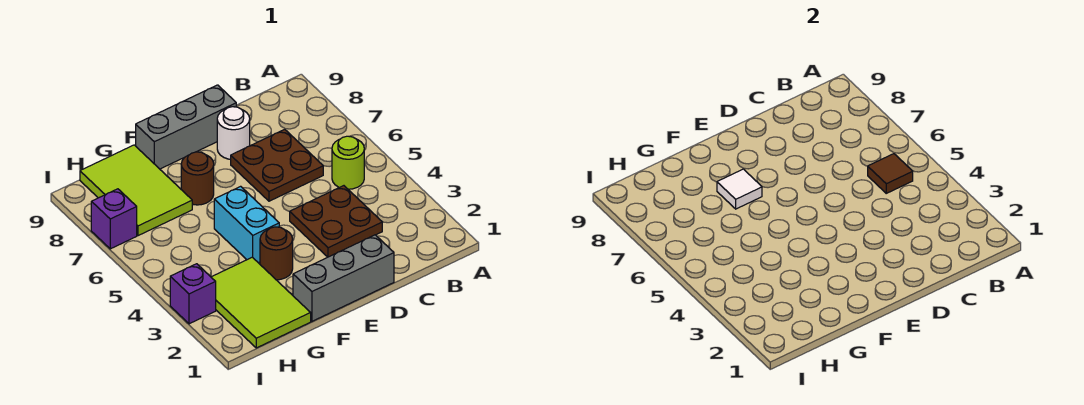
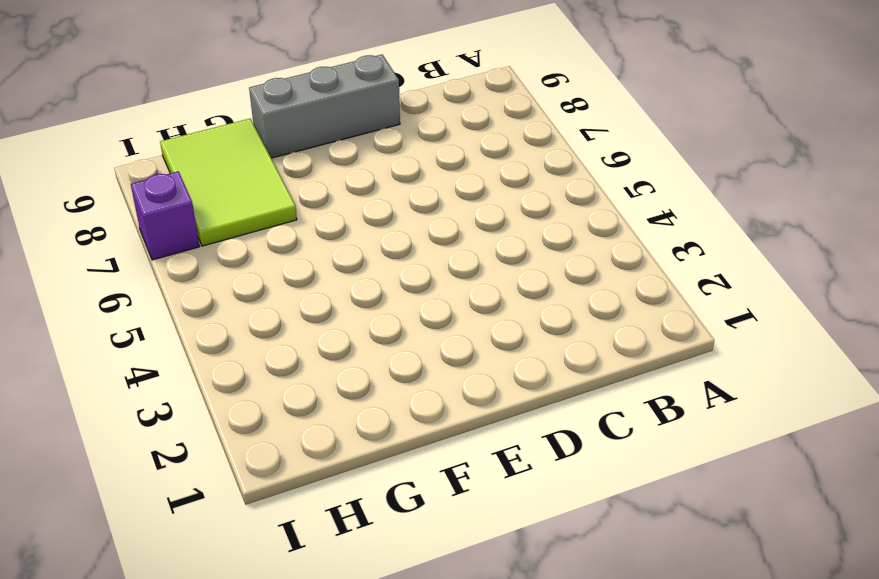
none -> lime 1x1 round brick [332,136,364,189]
none -> brown 2x2 plate [290,186,382,257]
none -> brown 2x2 plate [231,129,323,201]

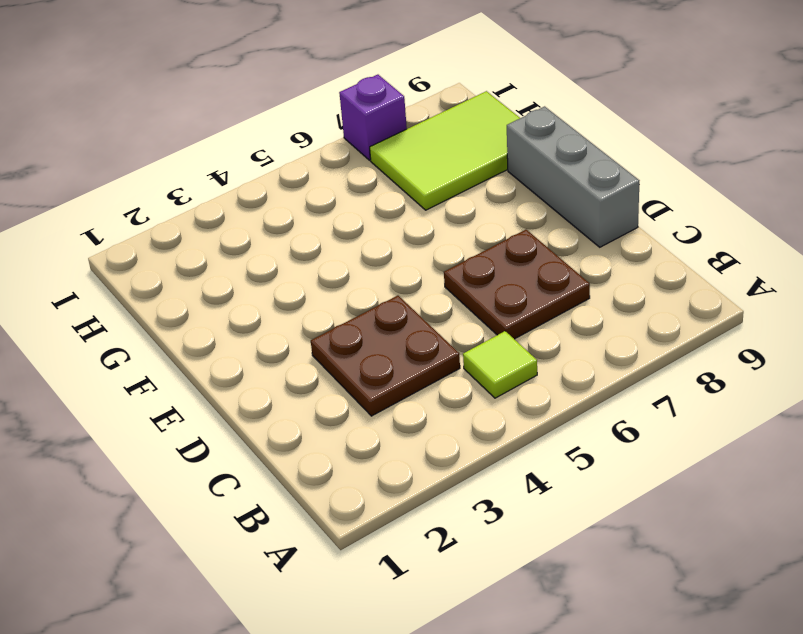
lime 1x1 tile [463,331,537,398] -> lime 1x1 round brick [332,136,364,189]
none -> grey 1x3 brick [293,235,394,321]
none -> white 1x1 round brick [217,107,250,159]
none -> brown 1x1 round brick [260,227,293,280]

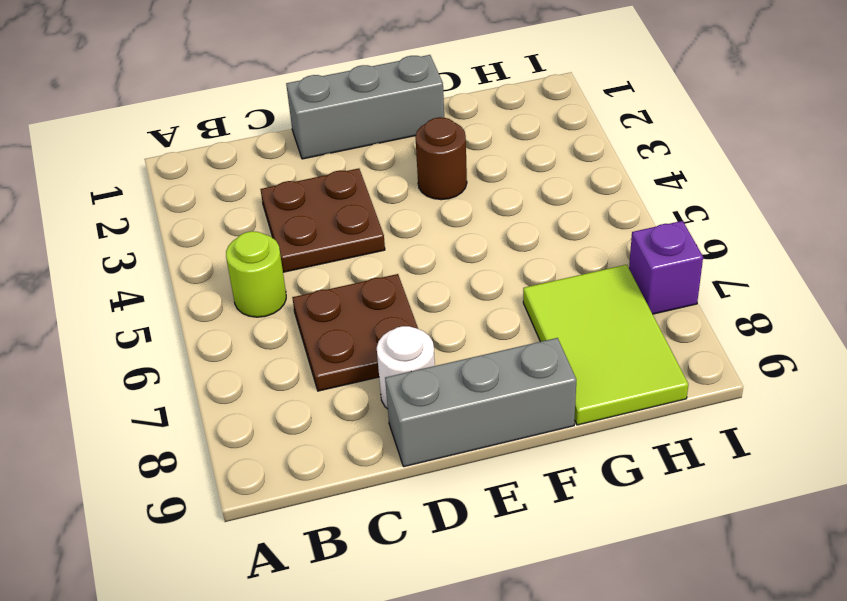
none -> cyan 1x2 brick [214,186,279,263]
none -> brown 1x1 round brick [181,152,214,205]
none -> lime 2x3 tile [211,257,311,348]

